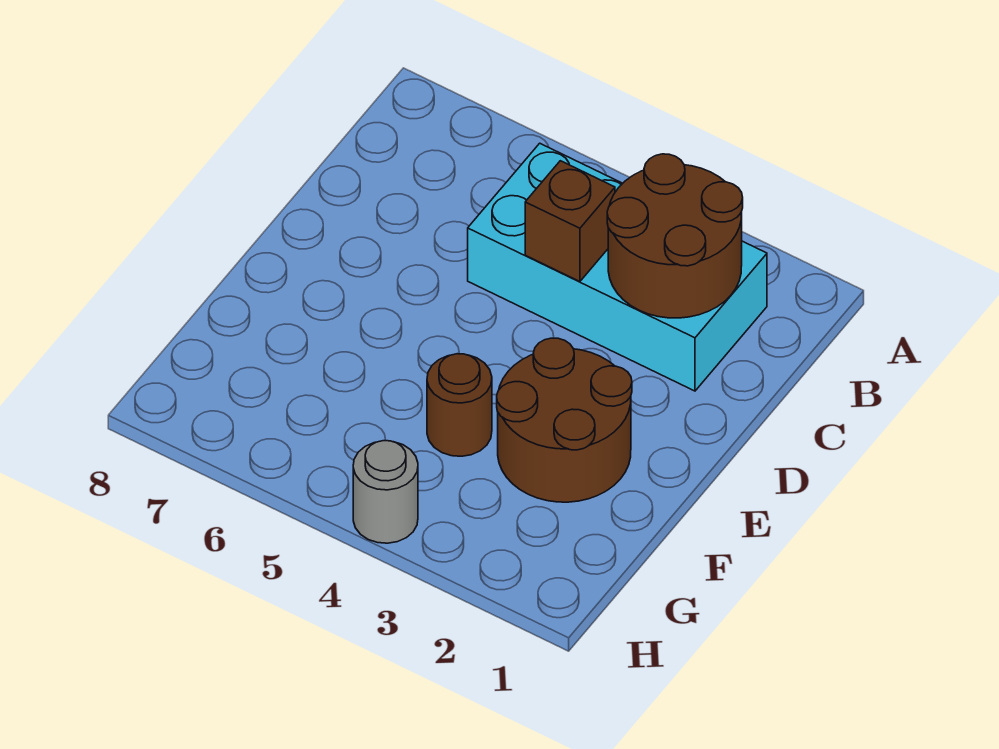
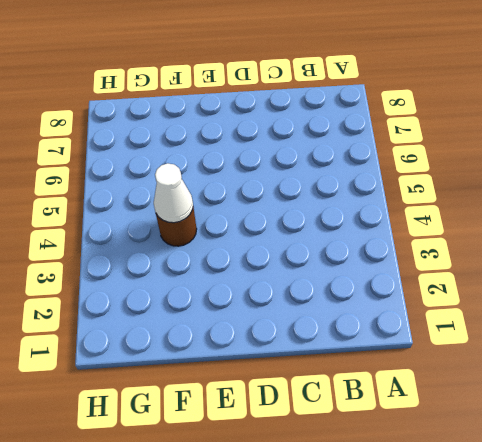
white 1x1 cone [154,163,193,223] -> none
none -> cyan 2x4 brick [468,143,767,391]
none -> brown 2x2 round brick [497,338,632,502]

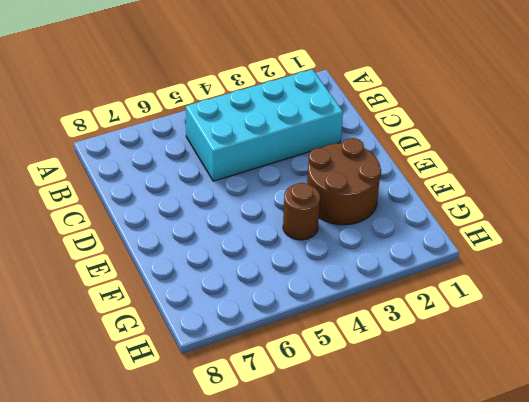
none -> grey 1x1 round brick [353,441,418,543]
none -> brown 2x2 round brick [607,154,743,318]

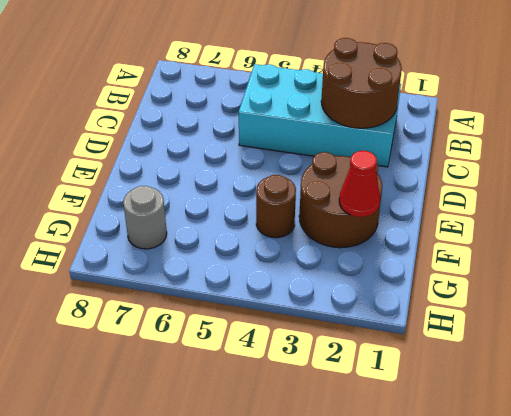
red 1x1 cone [339,151,380,217] -> none
grey 1x1 round brick [123,186,167,249] -> grey 1x1 round brick moved to [353,441,418,543]
none -> brown 1x1 brick [525,161,615,282]

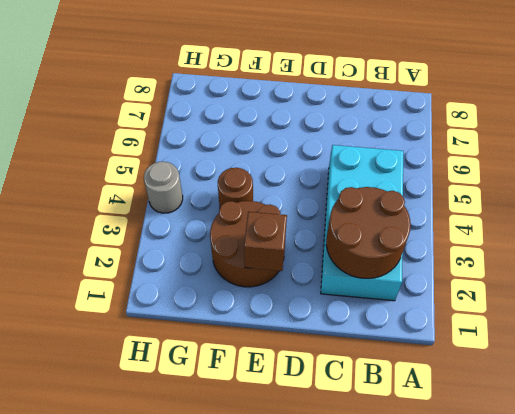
brown 1x1 brick [244,212,287,271] -> brown 1x1 brick moved to [525,161,615,282]

